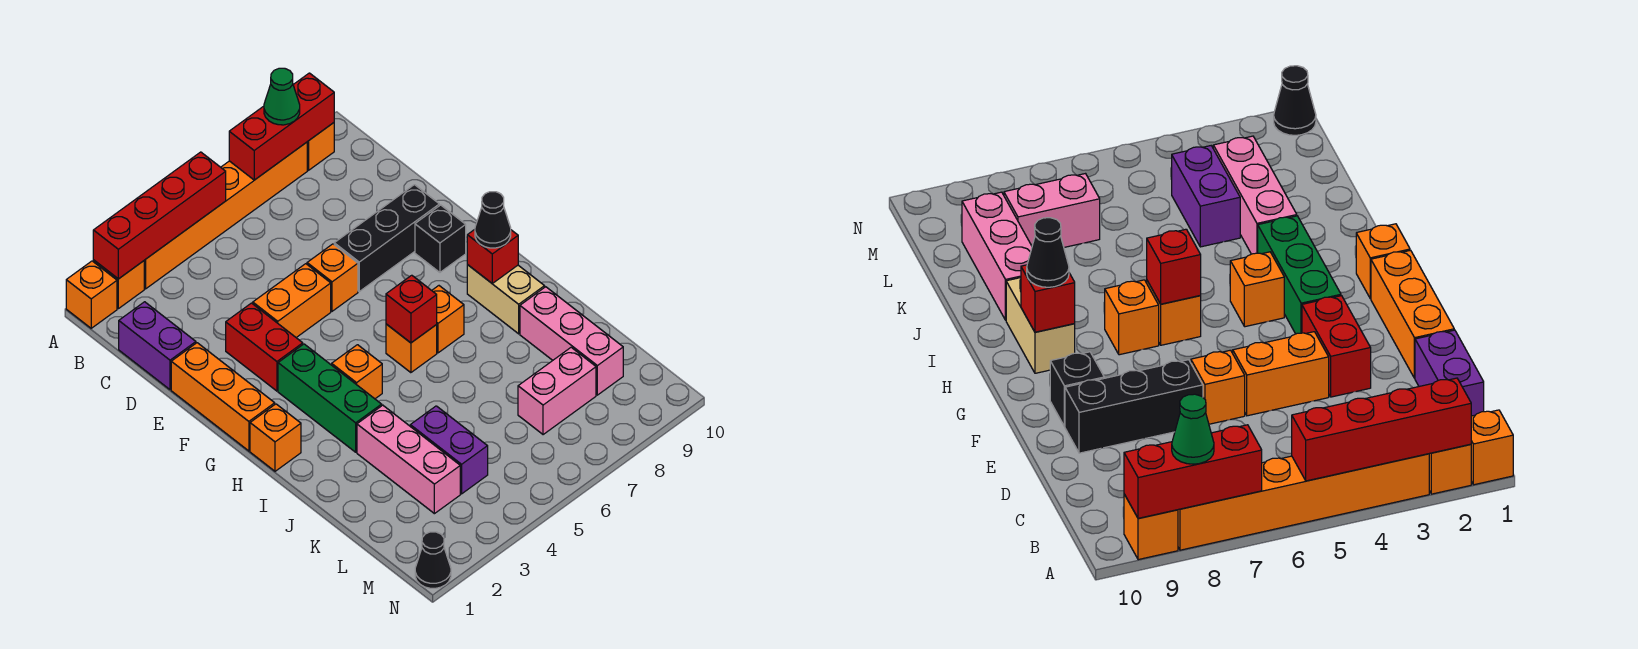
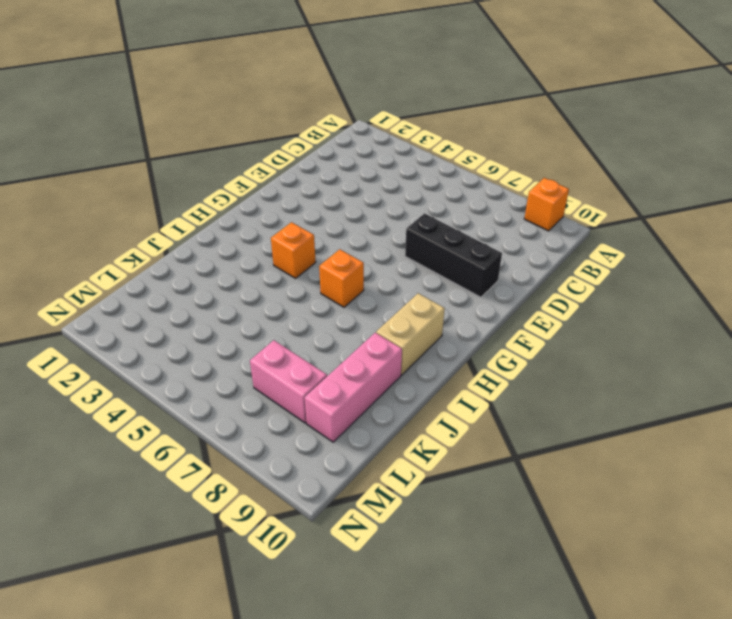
none -> orange 1x1 brick [66,261,117,328]
none -> orange 1x1 brick [93,260,144,309]
none -> orange 1x6 brick [144,142,307,289]

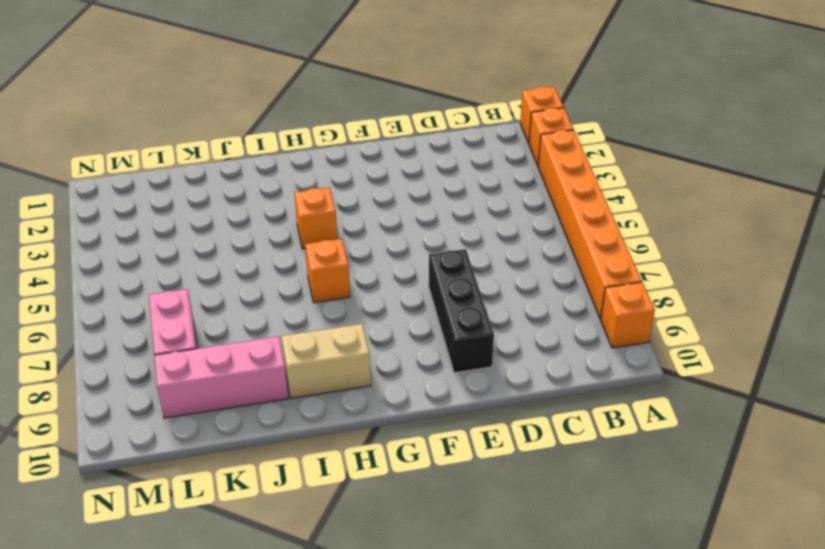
none -> purple 1x2 brick [119,302,196,390]
none -> orange 1x3 brick [171,343,275,451]
none -> red 1x2 brick [226,303,303,391]

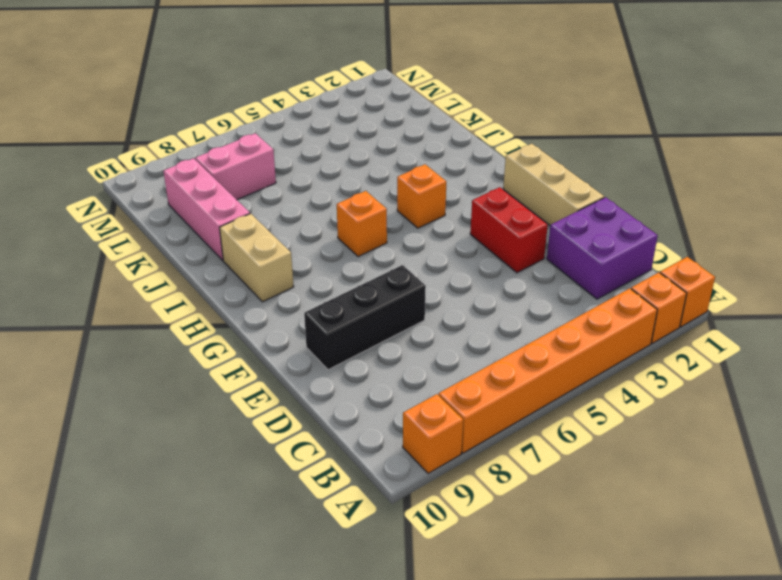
purple 2x2 brick [547,197,658,299] -> purple 1x2 brick [119,302,196,390]
tan 1x3 brick [503,144,604,225] -> orange 1x3 brick [171,343,275,451]
none -> orange 1x2 brick [253,264,331,337]
none -> orange 1x1 brick [307,244,358,311]
none -> black 1x1 brick [415,205,466,272]

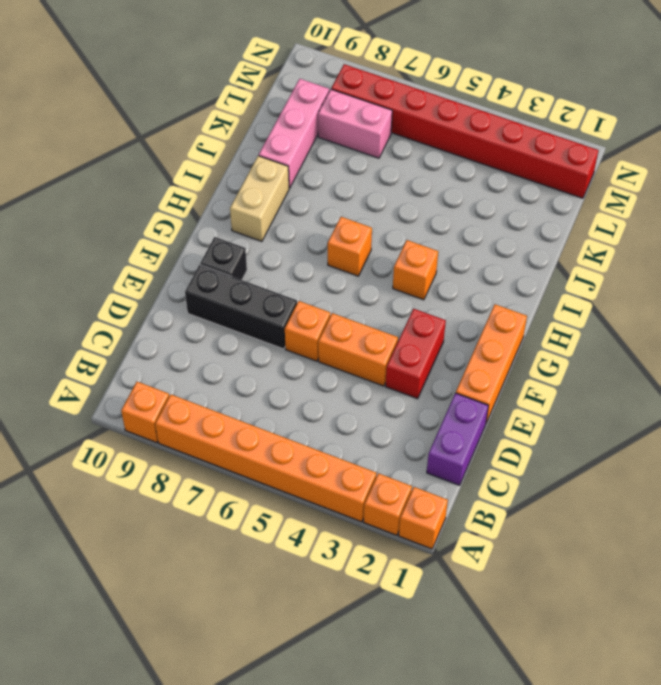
red 1x8 brick [331,64,598,198] -> none
none -> green 1x3 brick [278,344,382,452]
none -> orange 1x1 brick [250,404,301,471]
none -> orange 1x1 brick [432,286,464,353]

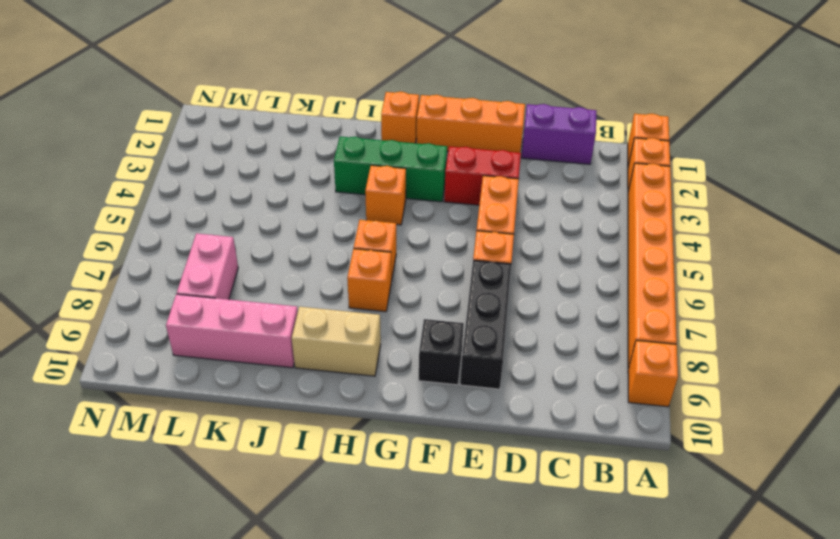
none -> pink 1x3 brick [357,405,460,514]
none -> purple 1x2 brick [410,406,488,494]
none -> black 1x1 cone [415,532,451,588]

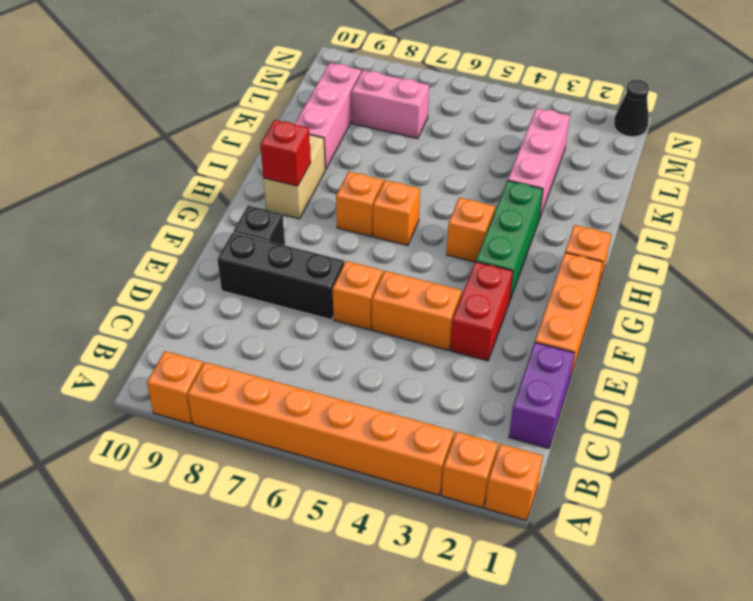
none -> purple 1x2 brick [410,406,488,494]
none -> red 1x4 brick [93,152,226,279]
none -> red 1x3 brick [229,73,334,180]

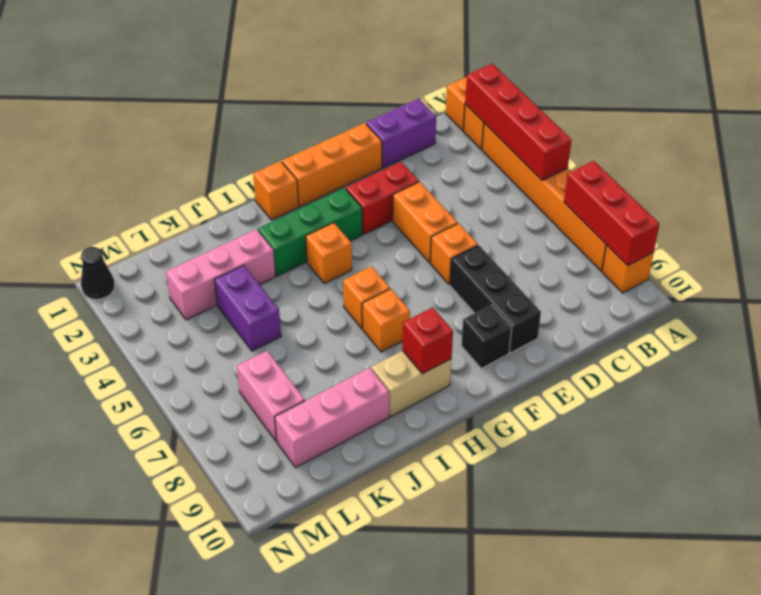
purple 1x2 brick [214,265,281,351] -> purple 1x2 brick turned to [410,406,488,494]
none -> red 1x1 brick [386,275,437,343]
none -> green 1x1 cone [264,68,300,125]
none -> black 1x1 cone [475,192,511,248]

